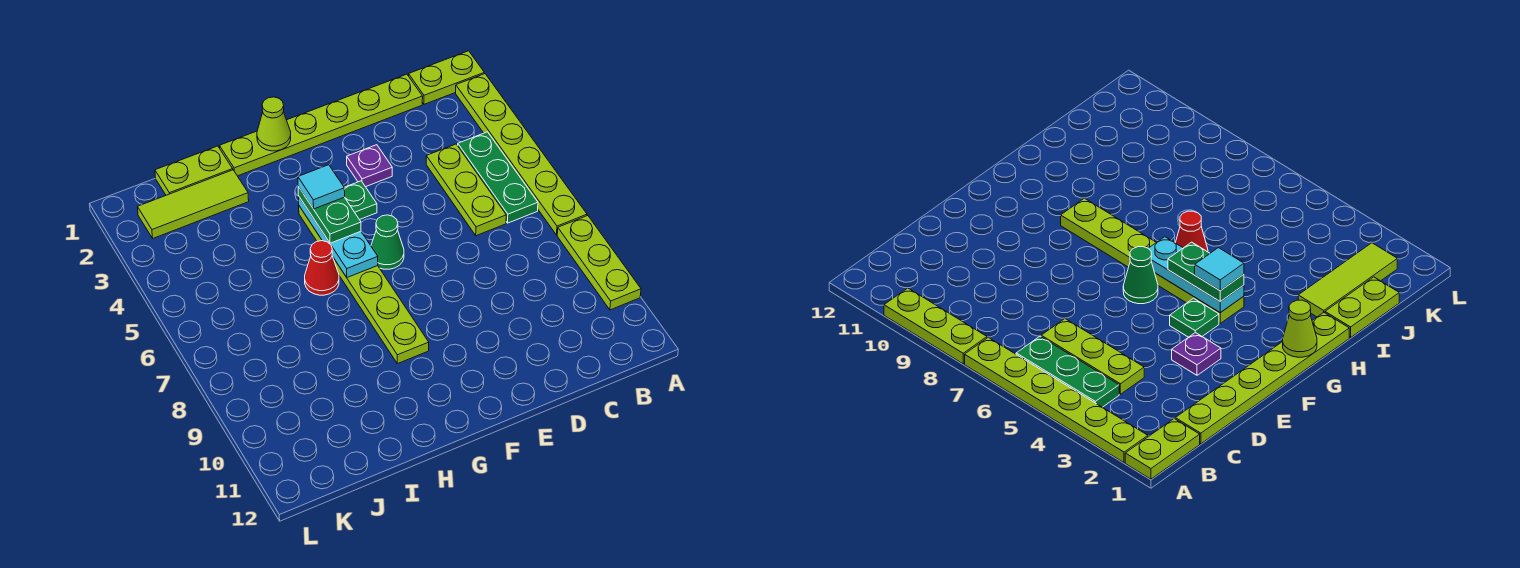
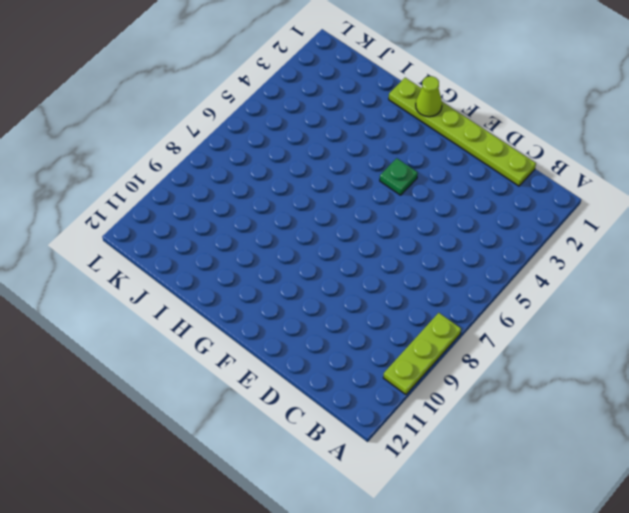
none -> lime 1x2 plate [409,51,484,104]
none -> lime 1x6 plate [456,74,587,235]
none -> green 1x3 plate [458,132,538,223]

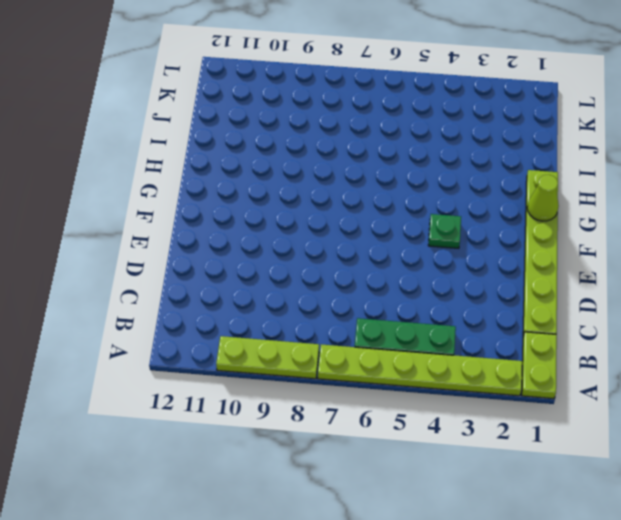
none -> lime 1x3 plate [426,144,506,236]
none -> purple 1x1 plate [347,145,392,187]
none -> green 1x1 cone [371,215,404,269]

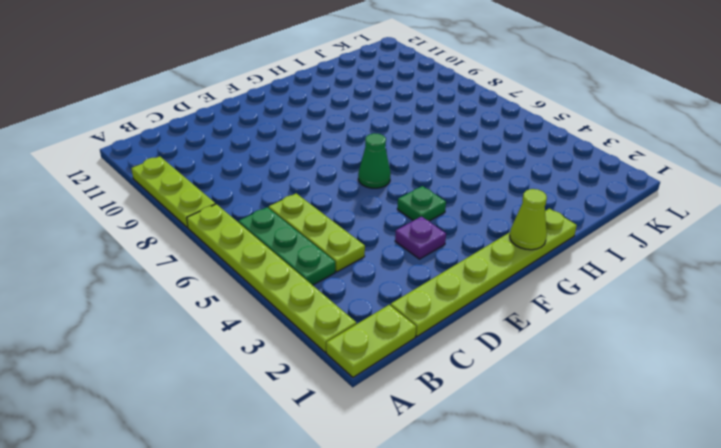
none -> lime 1x6 plate [299,206,429,364]
none -> red 1x1 cone [305,241,339,295]
none -> lime 1x2 plate [155,146,233,195]

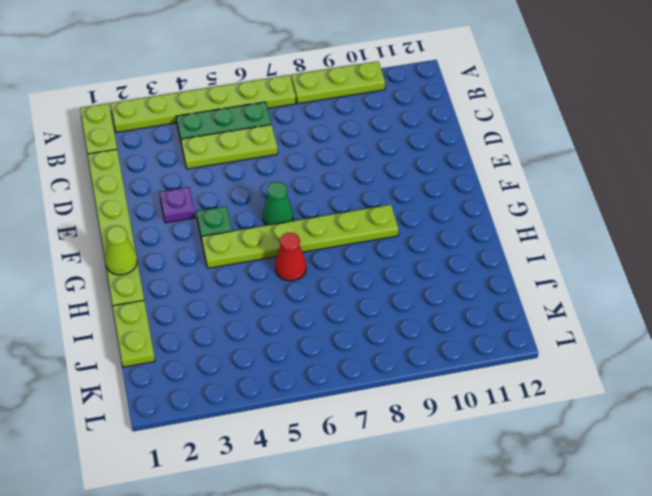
none -> lime 1x3 tile [138,170,249,238]
none -> cyan 1x3 plate [298,196,378,277]
none -> green 1x2 plate [298,187,361,243]

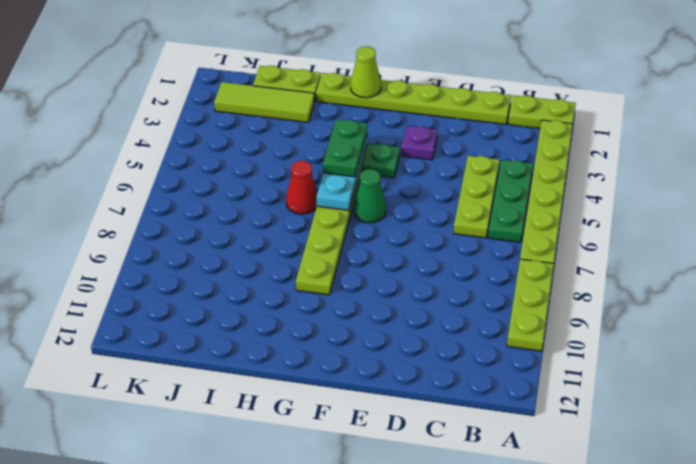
none -> cyan 1x1 tile [298,165,345,209]

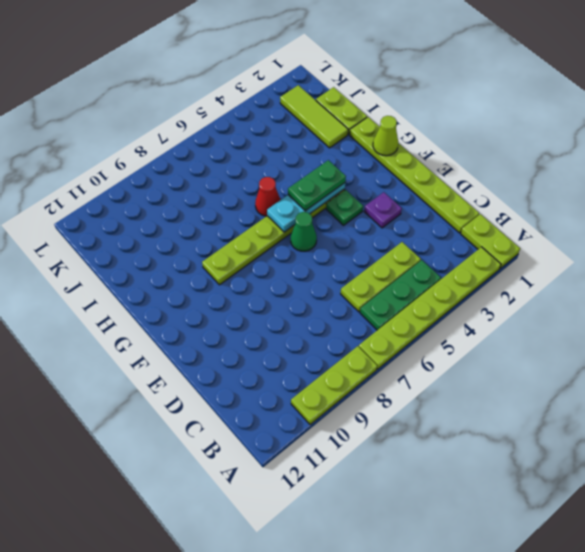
none -> cyan 1x1 tile [298,165,345,209]

